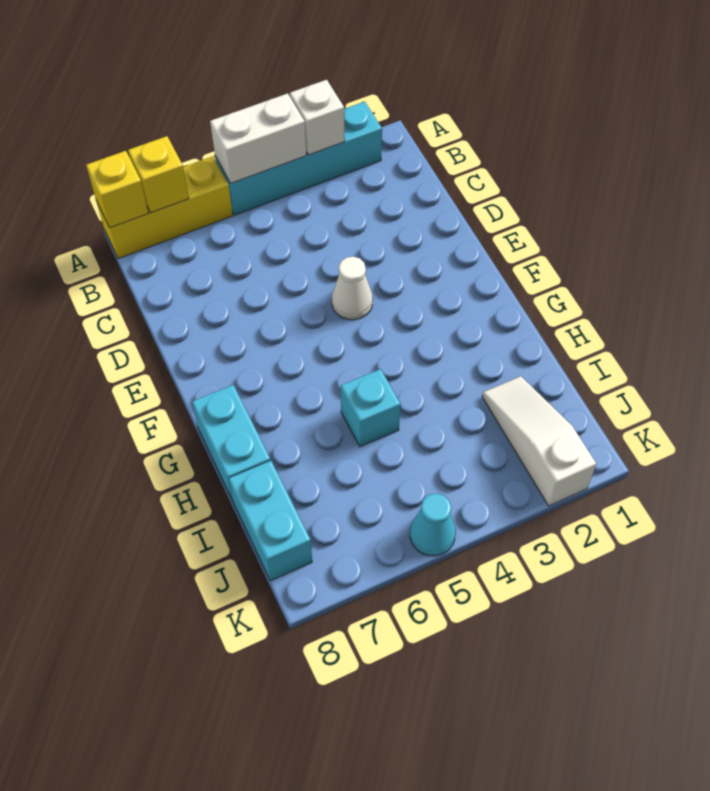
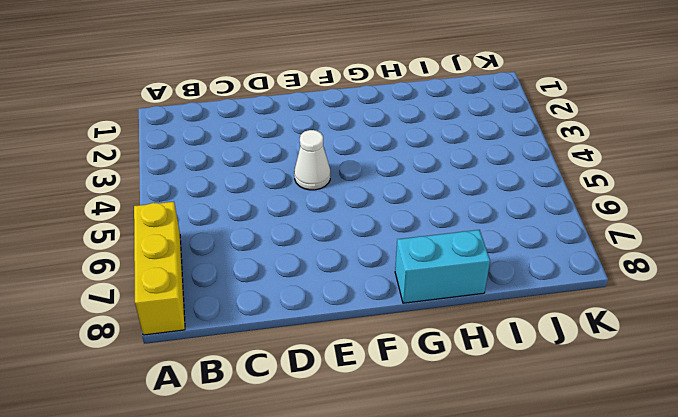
none -> cyan 1x4 brick [215,102,382,215]
none -> cyan 1x1 brick [341,369,401,447]
none -> white 1x3 slope [482,376,596,506]

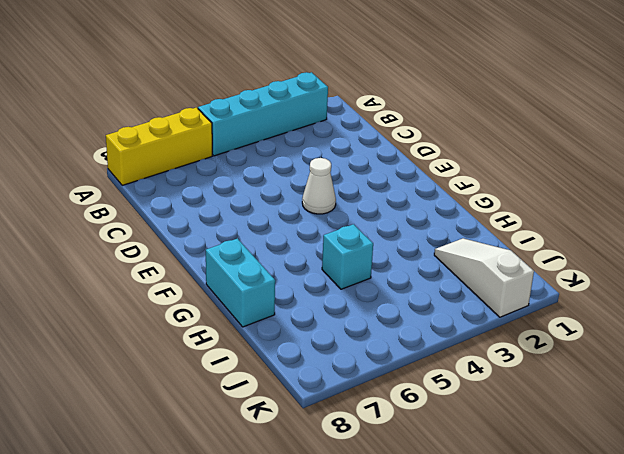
none -> cyan 1x2 brick [229,461,312,581]
none -> cyan 1x1 cone [410,493,456,556]
none -> white 1x1 brick [290,80,345,155]

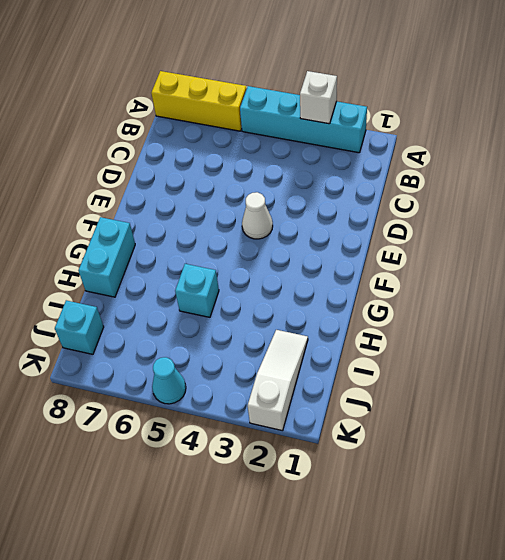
cyan 1x1 brick [55,300,104,354] -> cyan 1x2 brick [229,461,312,581]
none -> white 1x2 brick [210,93,306,183]
none -> yellow 1x1 brick [128,136,189,213]
none -> yellow 1x1 brick [86,151,148,228]

